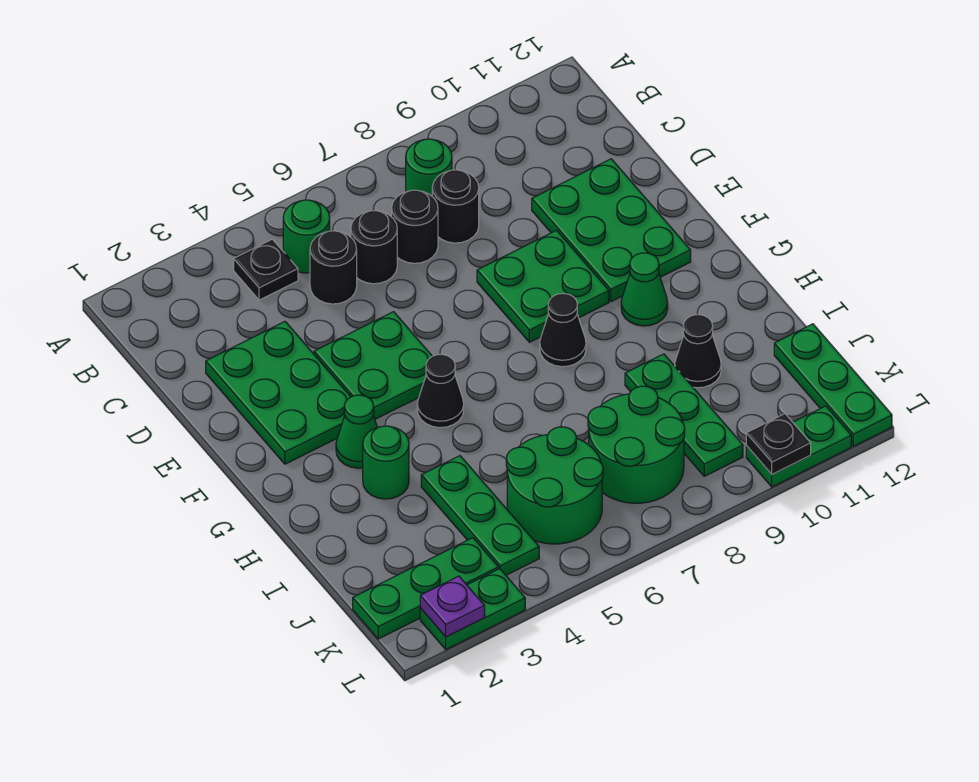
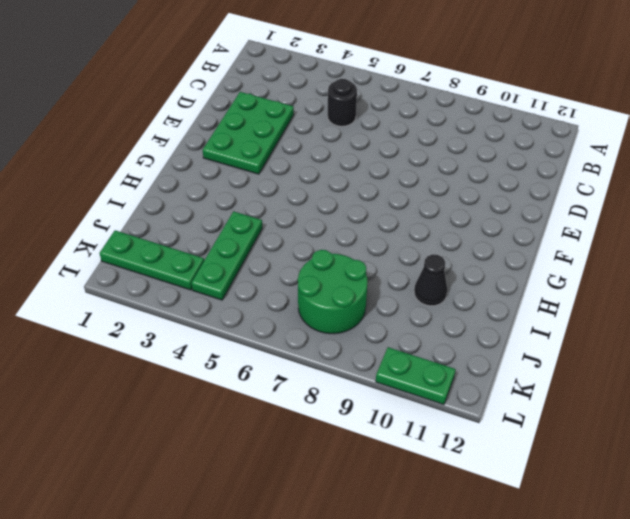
none -> black 1x1 plate [234,239,298,300]
none -> green 1x1 round brick [283,200,330,273]
none -> green 1x1 round brick [406,139,452,196]

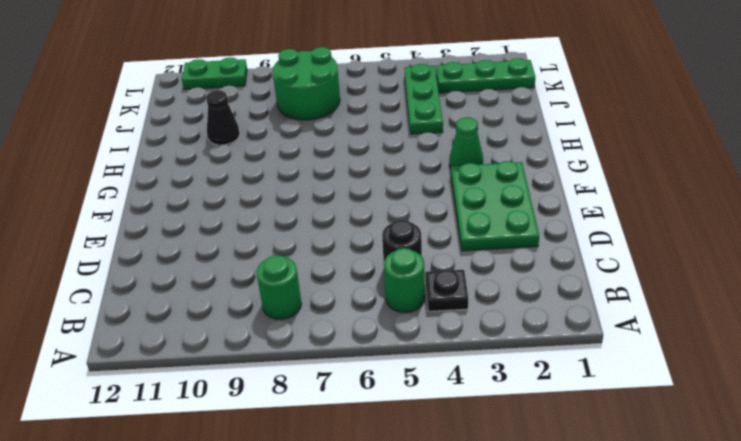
none -> black 1x1 round brick [351,211,397,284]
none -> black 1x1 round brick [392,190,438,263]
none -> black 1x1 round brick [432,170,479,243]

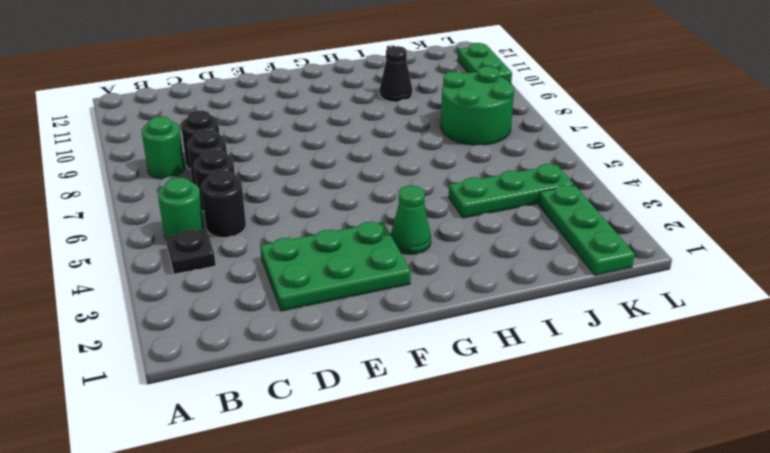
none -> green 2x3 plate [532,159,691,302]
none -> green 2x2 plate [314,312,432,419]
none -> green 2x2 plate [477,230,609,342]

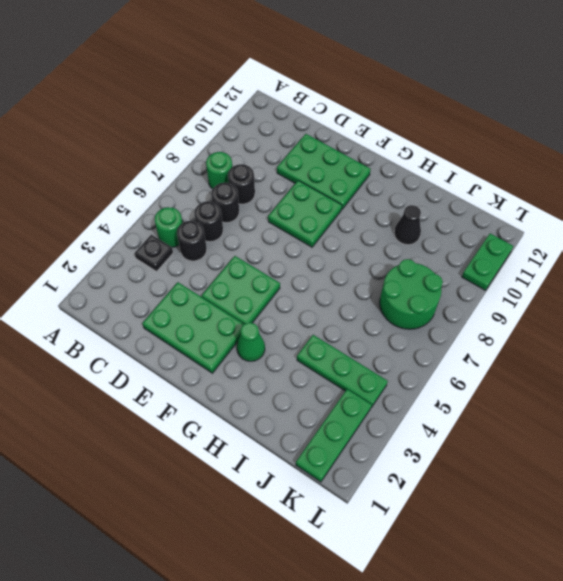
none -> black 1x1 cone [417,354,464,428]
none -> black 1x1 cone [540,294,586,367]
none -> green 1x1 cone [621,253,668,326]

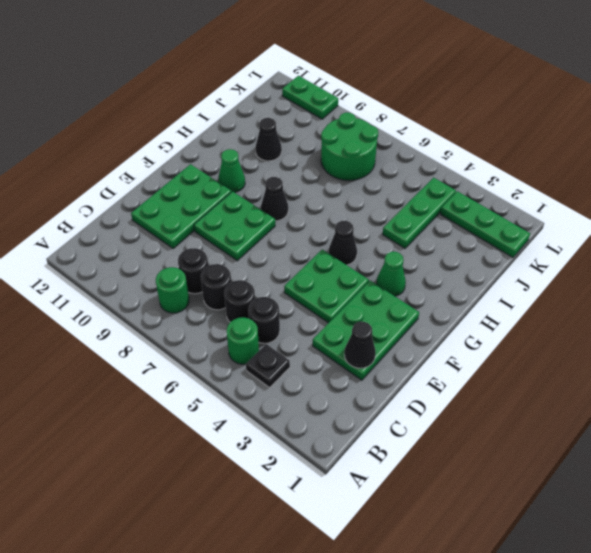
black 1x1 cone [344,322,376,368] -> none
none -> green 1x1 round brick [363,426,409,499]
none -> green 1x3 plate [625,354,743,476]
none -> green 2x2 round brick [506,427,603,544]

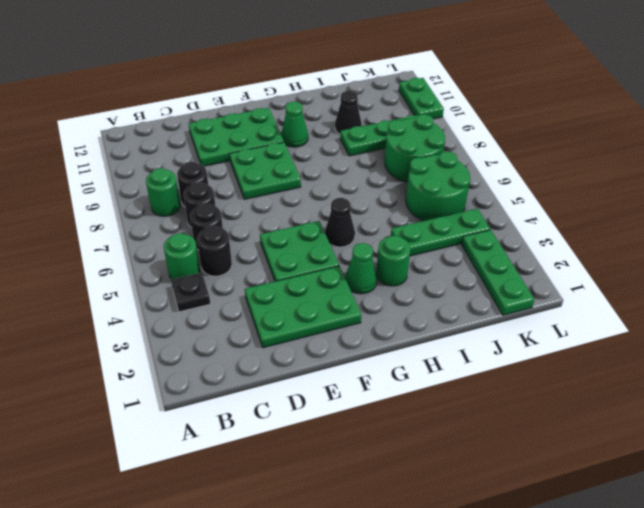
none -> black 1x1 cone [540,294,586,367]
none -> green 1x3 plate [774,324,892,446]
none -> green 1x2 plate [420,569,525,649]

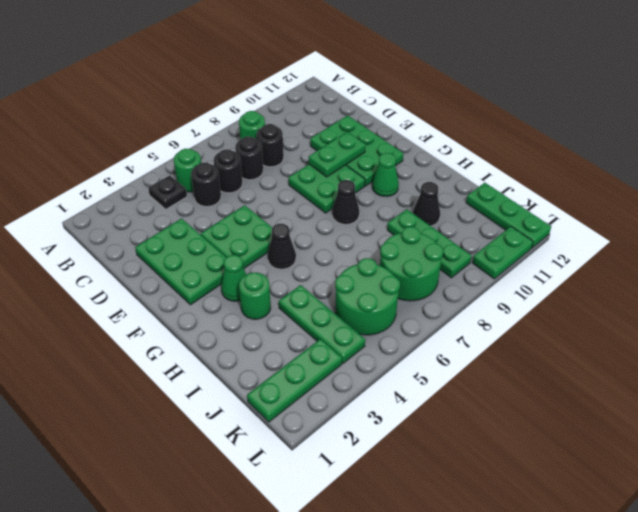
green 1x2 plate [309,132,366,177] -> green 1x2 plate moved to [420,569,525,649]
none -> purple 1x1 plate [420,576,485,637]
none -> black 1x1 plate [746,414,811,474]

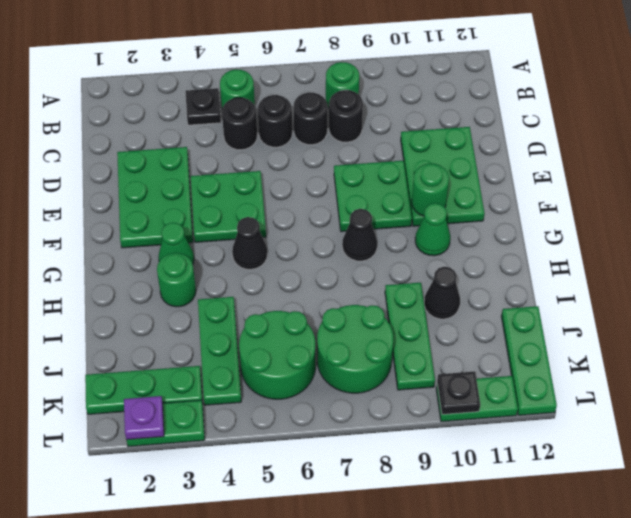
green 1x1 round brick [412,163,449,216] -> none

